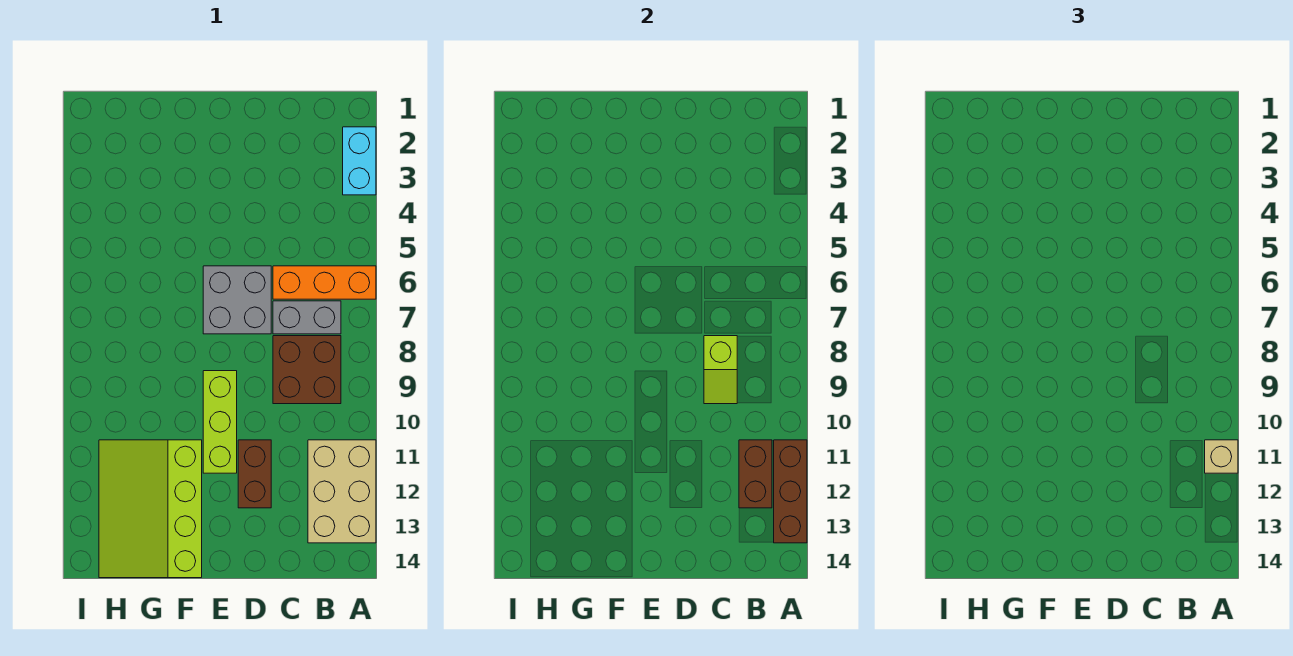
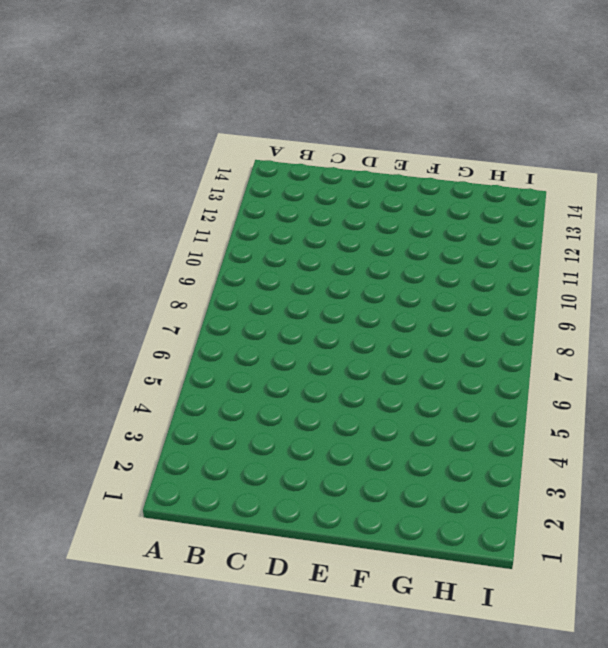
none -> cyan 1x2 brick [343,127,376,195]
none -> orange 1x3 brick [273,266,376,299]
none -> tan 2x3 brick [308,440,376,543]

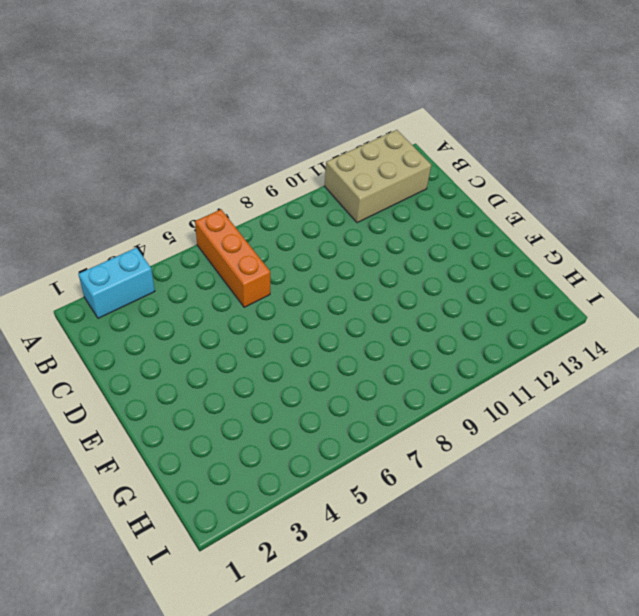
none -> grey 1x2 brick [273,301,341,334]
none -> brown 2x2 brick [273,336,341,404]
none -> grey 2x2 brick [203,266,271,334]

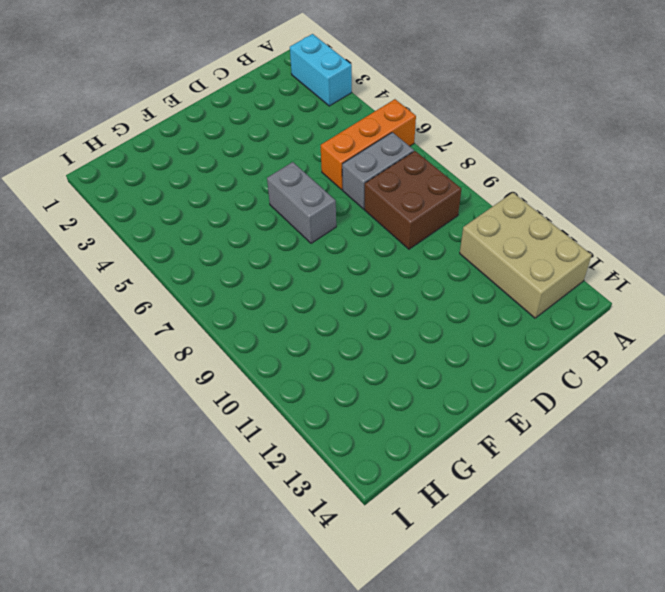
grey 1x2 brick [267,162,336,243] -> grey 2x2 brick [203,266,271,334]
none -> brown 1x2 brick [238,440,271,508]
none -> lime 1x3 brick [203,371,237,473]
none -> lime 3x4 slope [99,440,202,578]

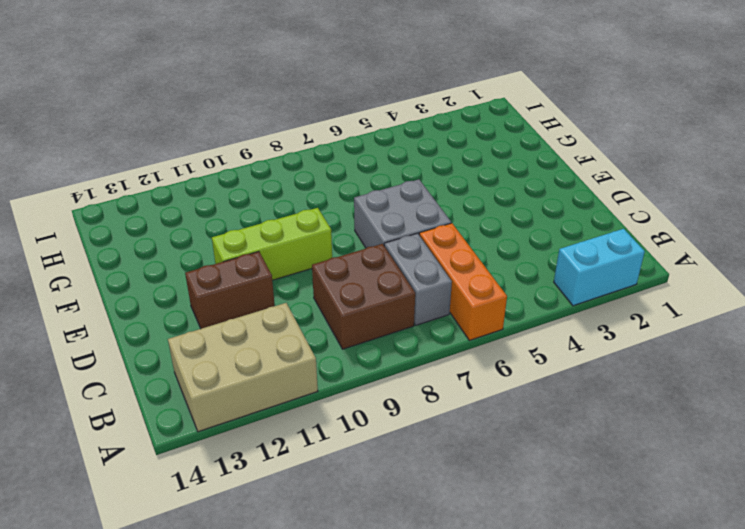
none -> lime 3x4 slope [99,440,202,578]
none -> brown 1x3 brick [774,440,807,543]
none -> brown 1x2 brick [739,440,772,508]

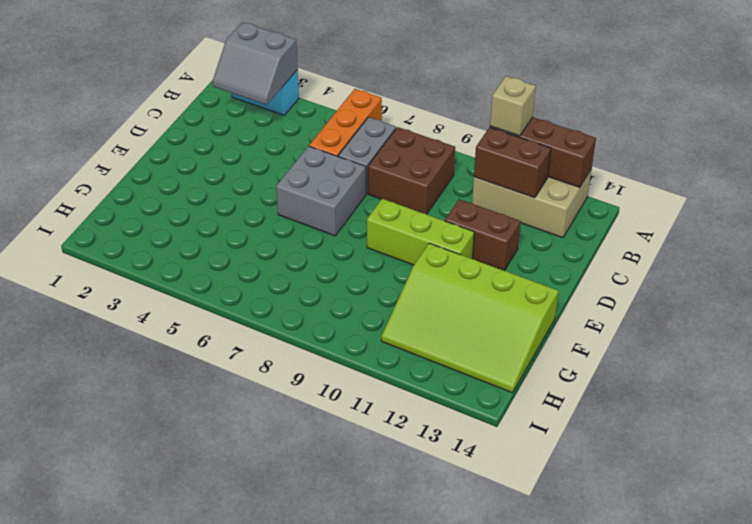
grey 2x2 slope [213,22,298,105] -> none
none -> lime 1x2 slope [704,336,737,404]

